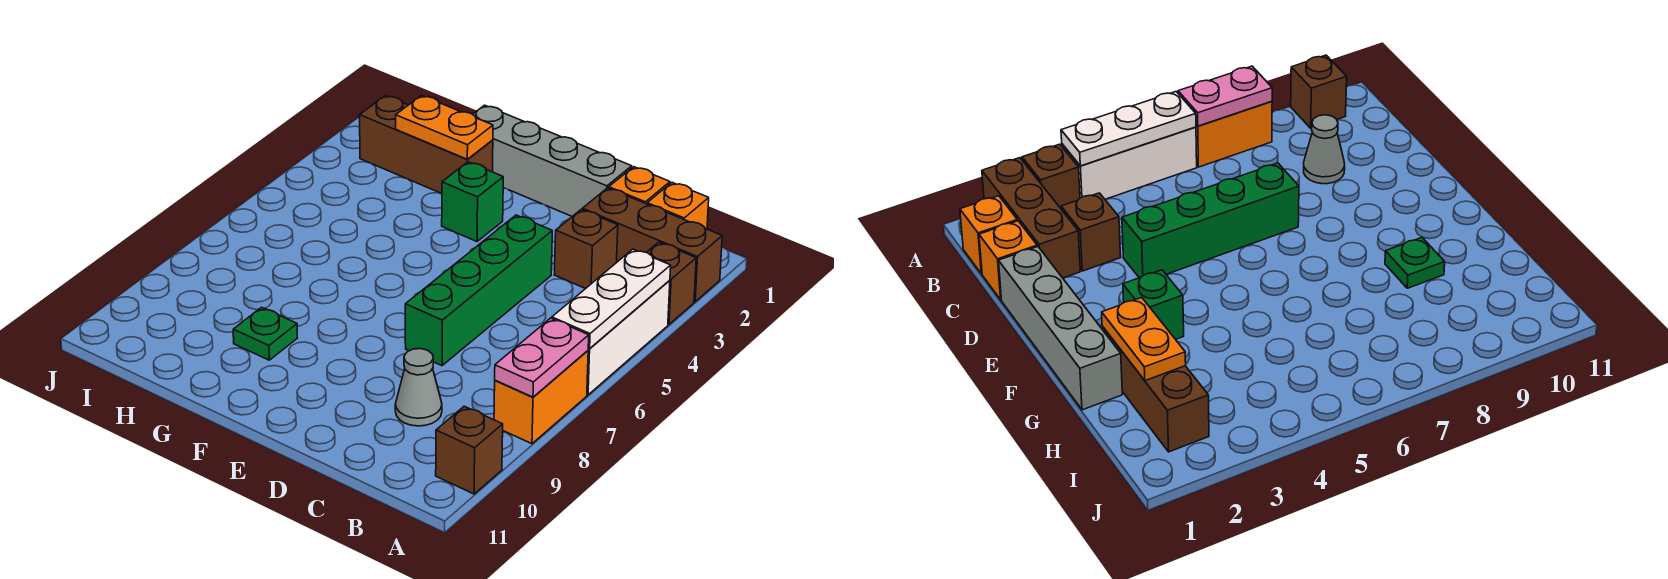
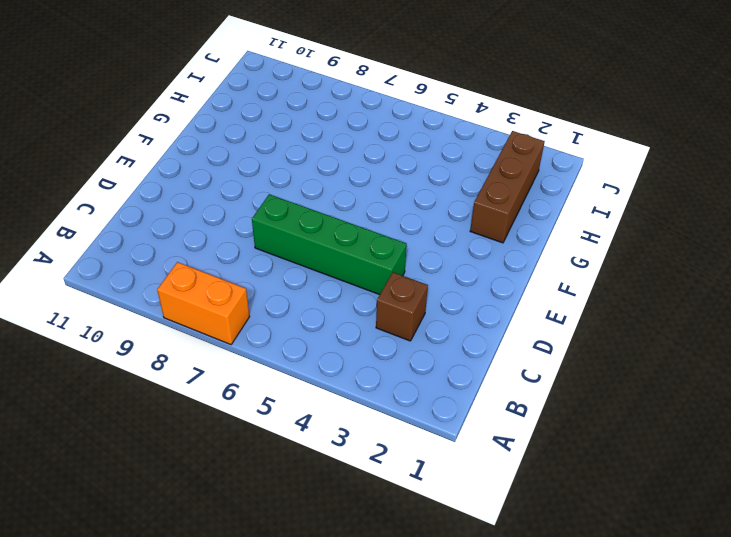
none -> brown 1x3 brick [582,188,722,302]
none -> brown 1x1 brick [646,242,696,324]
none -> white 1x3 brick [587,280,670,395]

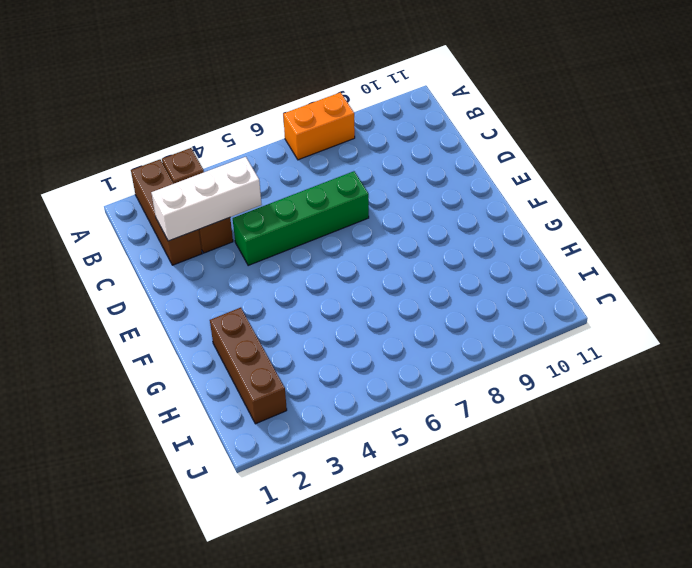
white 1x3 brick [151,157,262,241] -> white 1x3 brick moved to [587,280,670,395]
none -> brown 1x1 brick [436,406,503,494]
none -> orange 1x1 brick [647,183,709,229]
none -> orange 1x1 brick [609,167,670,204]

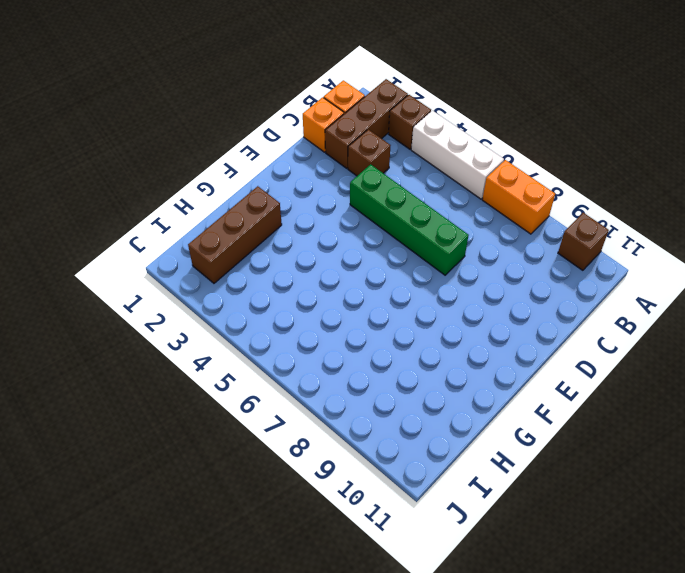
none -> grey 1x1 cone [395,349,442,426]
none -> grey 1x4 brick [473,105,632,216]
none -> green 1x1 brick [442,162,503,241]

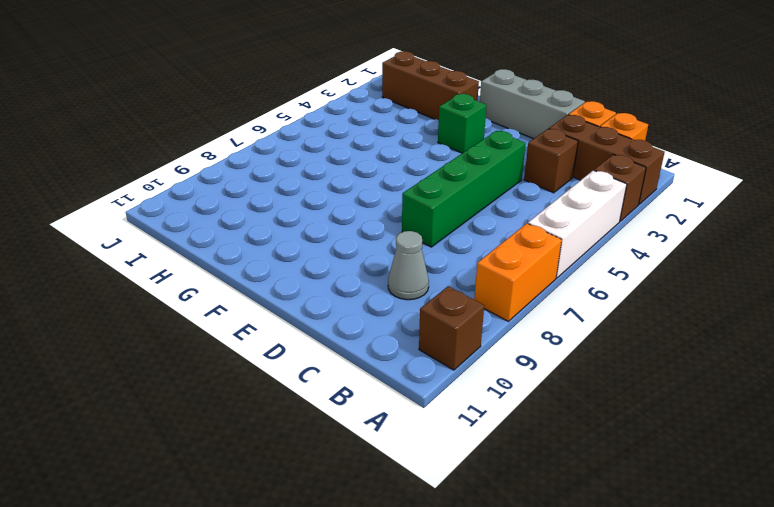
grey 1x3 brick [480,69,585,139] -> grey 1x4 brick [473,105,632,216]
none -> green 1x1 plate [233,307,297,360]
none -> white 1x3 plate [552,249,671,349]
none -> pink 1x2 plate [495,318,589,397]

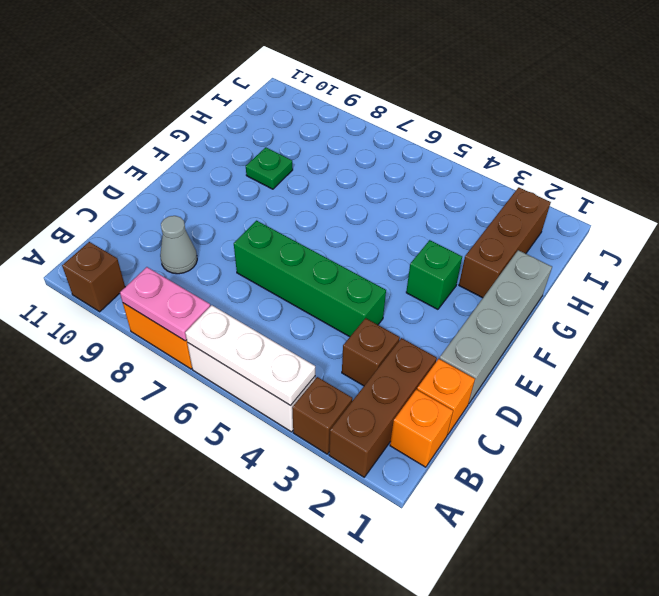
none -> orange 1x2 plate [396,96,493,159]

